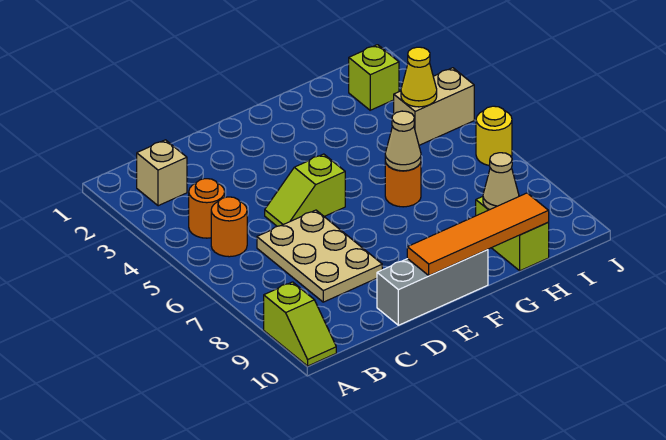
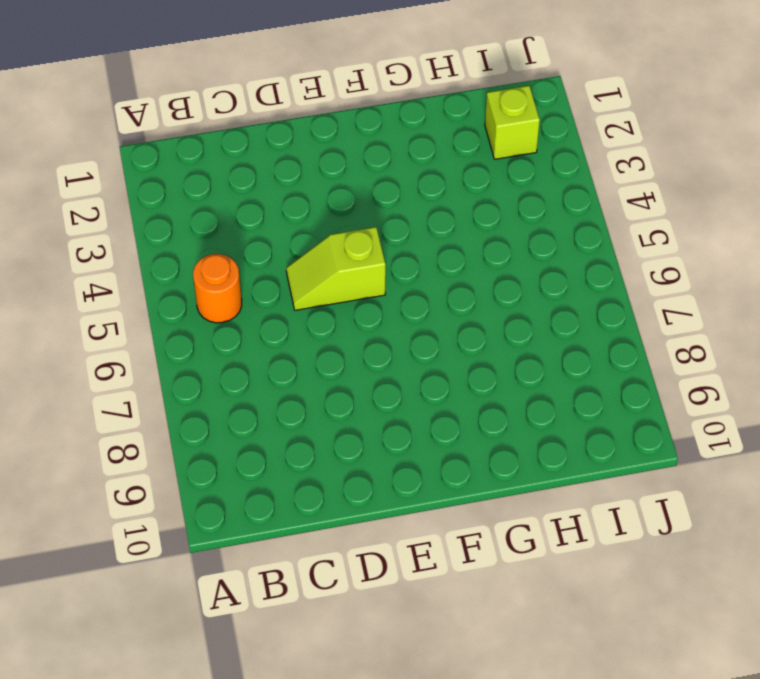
none -> lime 1x2 slope [264,282,336,366]
none -> tan 1x1 brick [137,140,187,206]
none -> orange 1x1 round brick [189,179,225,238]

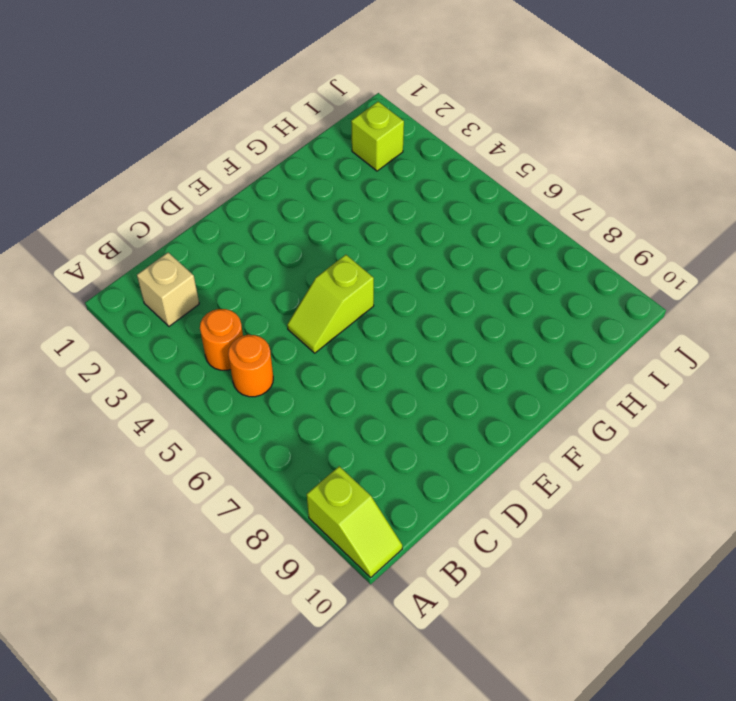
none -> tan 2x3 plate [257,210,382,302]
none -> grey 1x3 brick [377,250,488,325]
none -> orange 1x1 round brick [385,162,421,207]

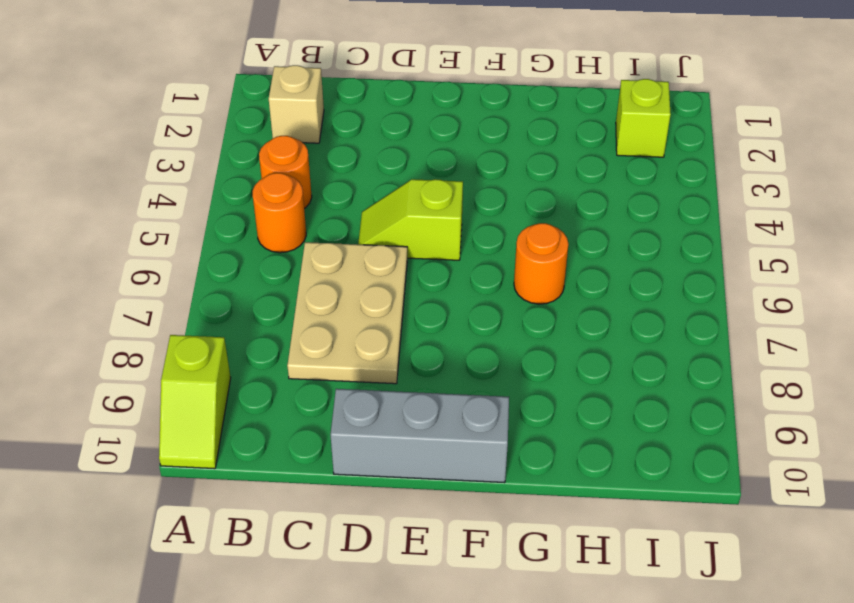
none -> lime 1x2 brick [476,197,549,271]
none -> tan 1x2 brick [394,68,474,145]
none -> yellow 1x1 round brick [476,106,512,166]

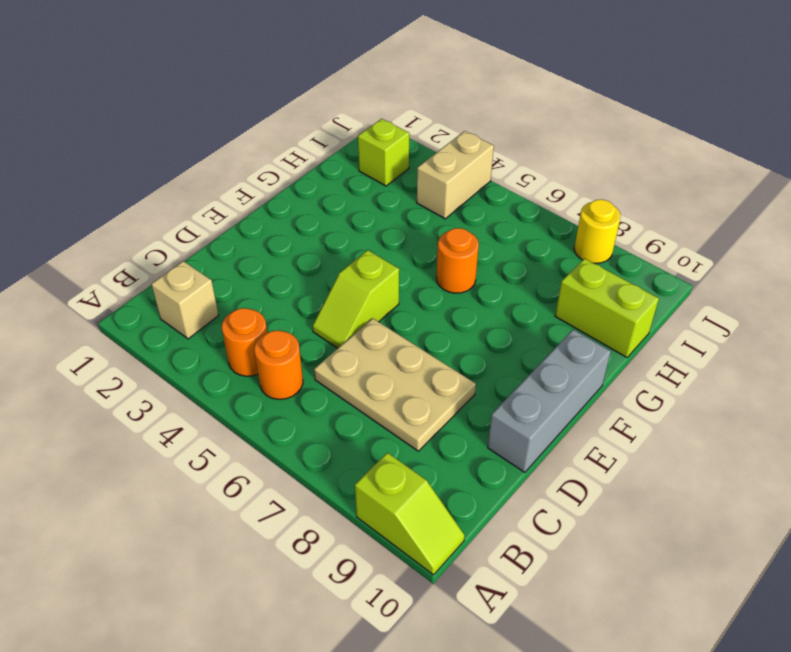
yellow 1x1 round brick [574,199,621,263] -> yellow 1x1 round brick moved to [476,106,512,166]
none -> orange 1x4 tile [407,193,549,276]
none -> tan 1x1 cone [385,111,421,171]
none -> tan 1x1 cone [483,153,519,210]

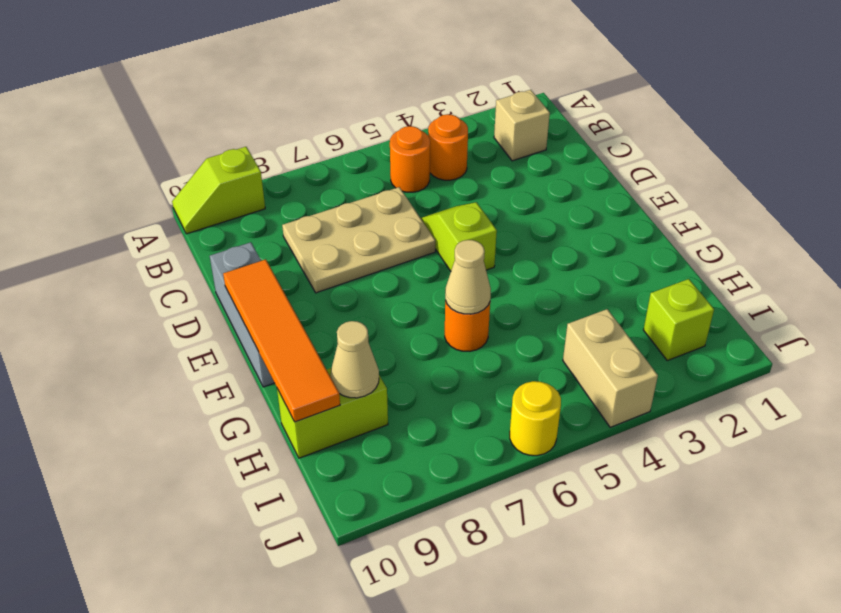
none -> yellow 1x1 cone [401,47,437,107]

